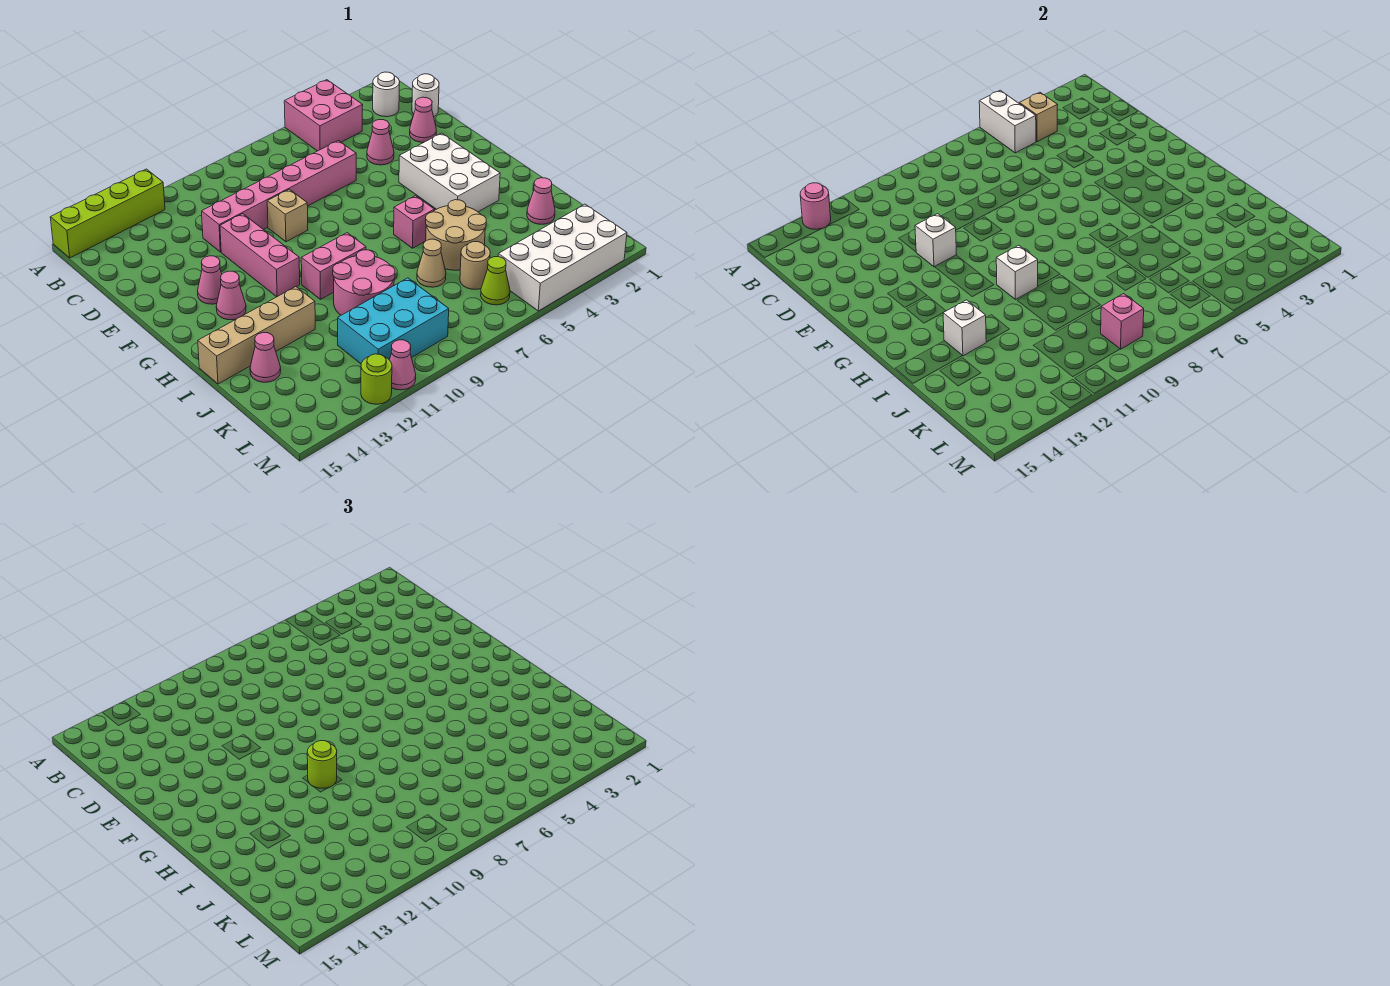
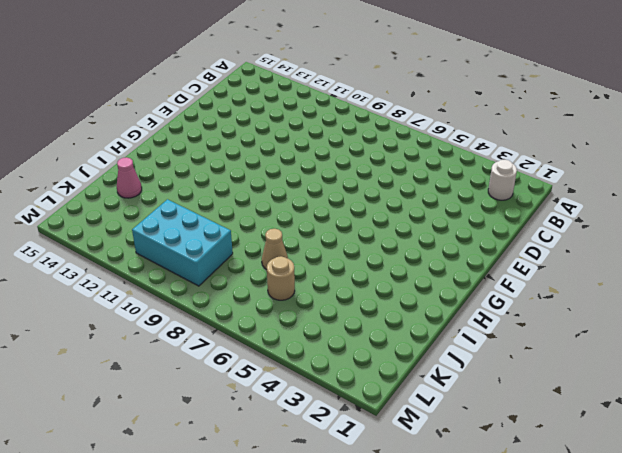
none -> pink 2x2 brick [284,80,363,151]
none -> lime 1x4 brick [50,169,165,258]
none -> white 1x1 round brick [412,74,439,116]
none -> pink 1x1 cone [410,97,436,142]

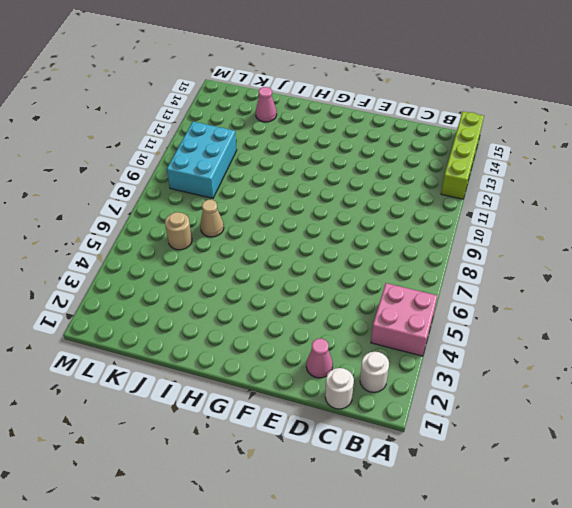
none -> pink 1x1 cone [367,120,394,165]
none -> pink 1x6 brick [202,141,356,252]
none -> tan 1x1 brick [267,189,308,242]
none -> pink 1x3 brick [220,214,300,297]

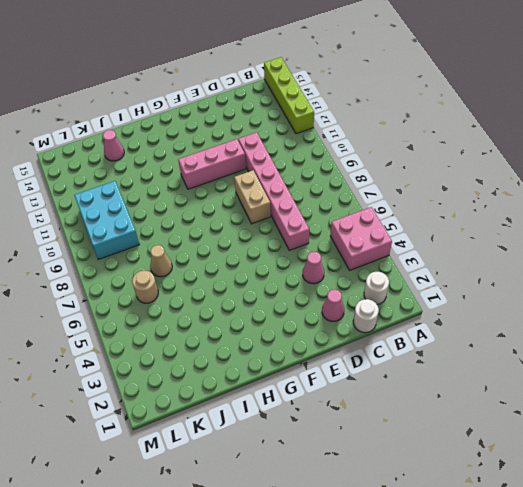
tan 1x2 brick [234,170,271,224] -> tan 1x1 brick [267,189,308,242]
none -> white 2x3 brick [399,133,500,212]
none -> pink 1x1 cone [198,256,222,304]
none -> pink 1x1 cone [216,271,246,320]
none -> pink 1x1 brick [394,196,435,248]

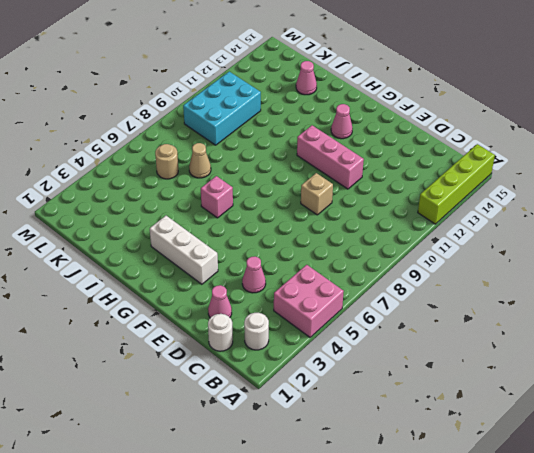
white 1x3 brick [150,216,218,284] -> white 2x3 brick [399,133,500,212]
none -> pink 1x6 brick [202,141,356,252]
none -> pink 1x1 cone [198,256,222,304]
none -> pink 1x2 brick [301,233,366,299]
none -> tan 2x2 round brick [426,200,486,270]

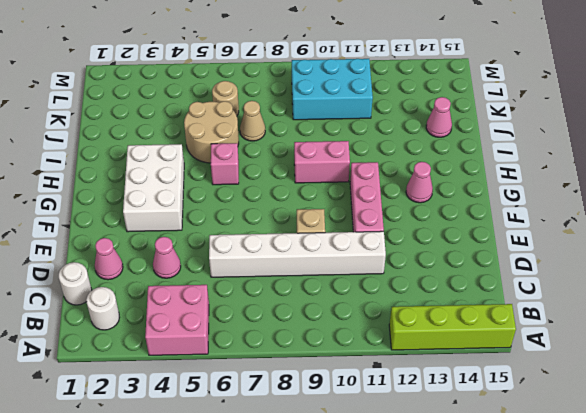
white 1x6 brick [209,231,386,277] -> pink 1x6 brick [202,141,356,252]
none -> pink 1x1 cone [198,256,222,304]
none -> pink 2x2 round brick [333,250,395,315]
none -> tan 1x4 brick [198,287,315,384]
none -> pink 1x1 cone [527,178,555,224]

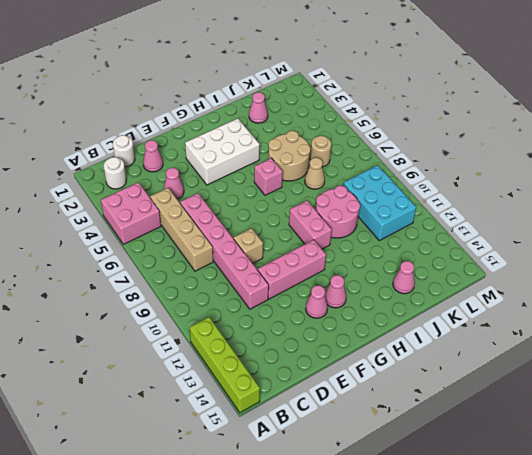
tan 1x4 brick [150,188,213,271] -> tan 1x4 brick moved to [198,287,315,384]
none -> white 2x4 brick [498,204,627,311]
none -> lime 1x1 cone [481,257,510,305]
none -> pink 1x1 cone [390,340,416,390]
none -> lime 1x1 round brick [361,354,392,404]

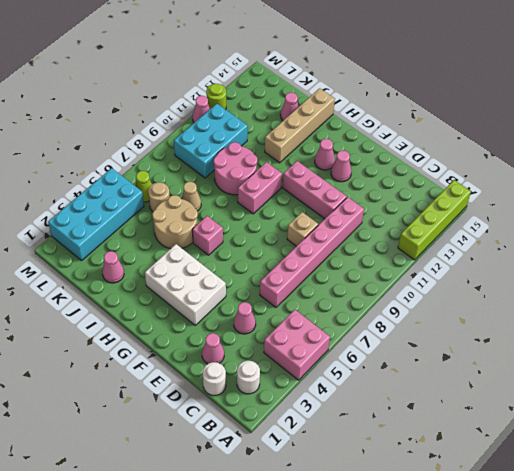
cyan 2x4 brick [48,168,144,260] -> white 2x4 brick [498,204,627,311]
none -> white 1x2 brick [979,90,1036,153]
none -> pink 1x1 round brick [800,183,831,229]
none -> tan 1x1 brick [1019,92,1058,142]
none -> white 1x1 brick [915,214,957,267]

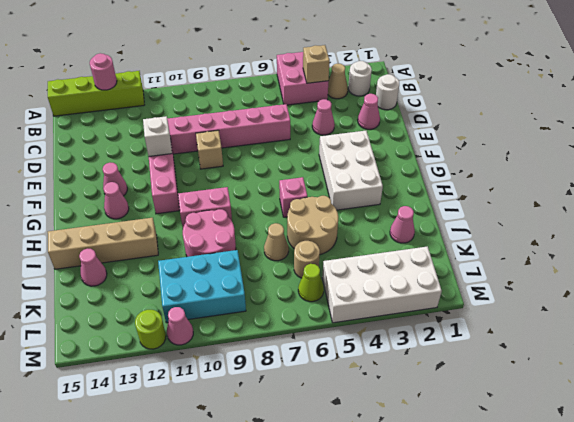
tan 1x1 cone [328,64,348,99] -> none
none -> white 1x2 brick [979,90,1036,153]
none -> white 1x1 brick [996,245,1038,299]
none -> white 1x1 brick [943,300,986,356]
none -> pink 1x1 brick [1101,294,1144,349]

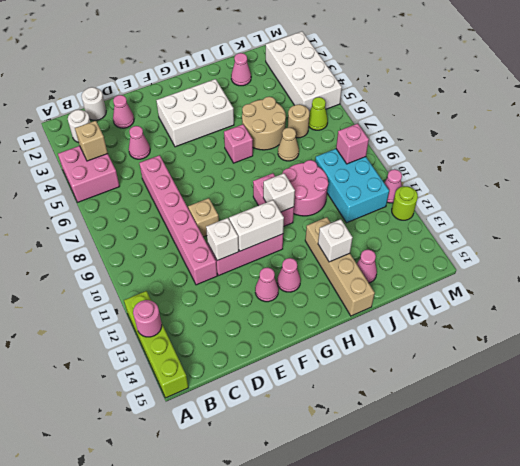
white 1x2 brick [229,200,284,251] -> white 1x2 brick moved to [979,90,1036,153]
none -> lime 1x1 round brick [307,741,337,788]

